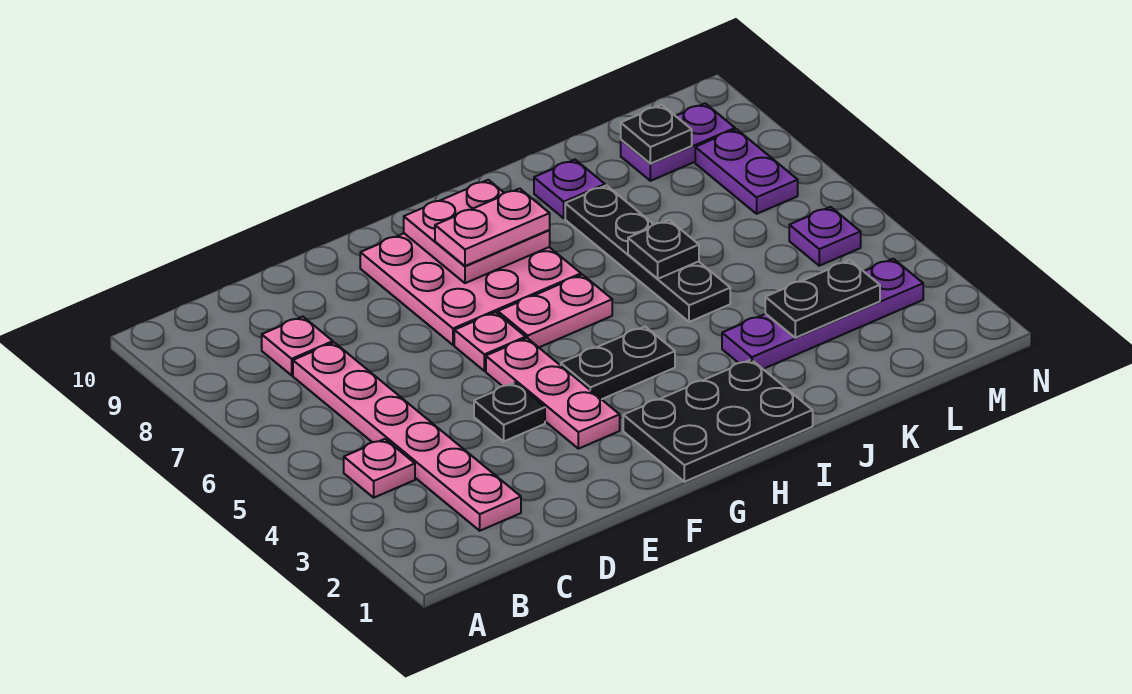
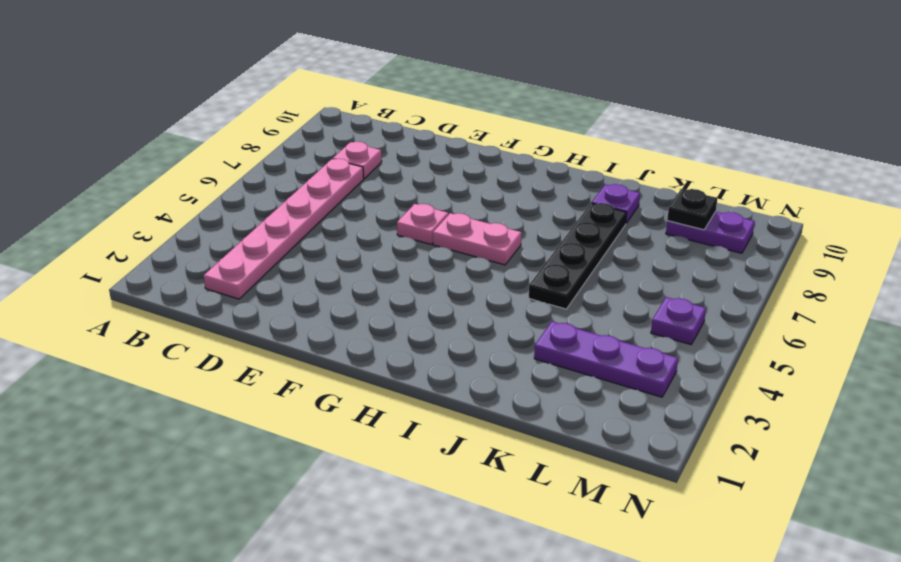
purple 1x3 plate [534,321,678,397] -> purple 1x4 plate [722,259,923,369]
none -> pink 1x1 plate [344,439,415,498]
none -> black 1x1 plate [474,383,545,441]
none -> pink 1x3 plate [486,338,620,449]

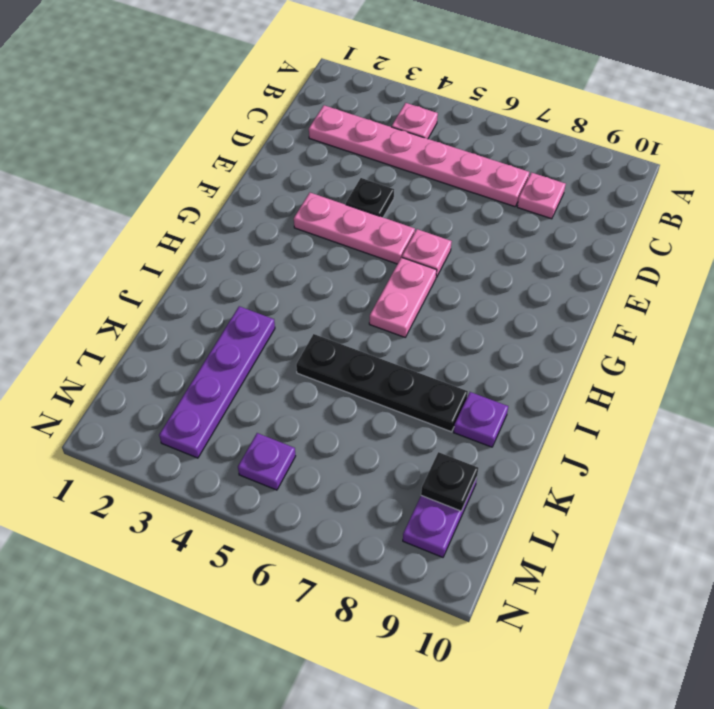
none -> pink 3x3 plate [360,233,581,345]
none -> black 2x3 plate [623,360,813,482]
none -> black 1x2 plate [561,327,675,399]

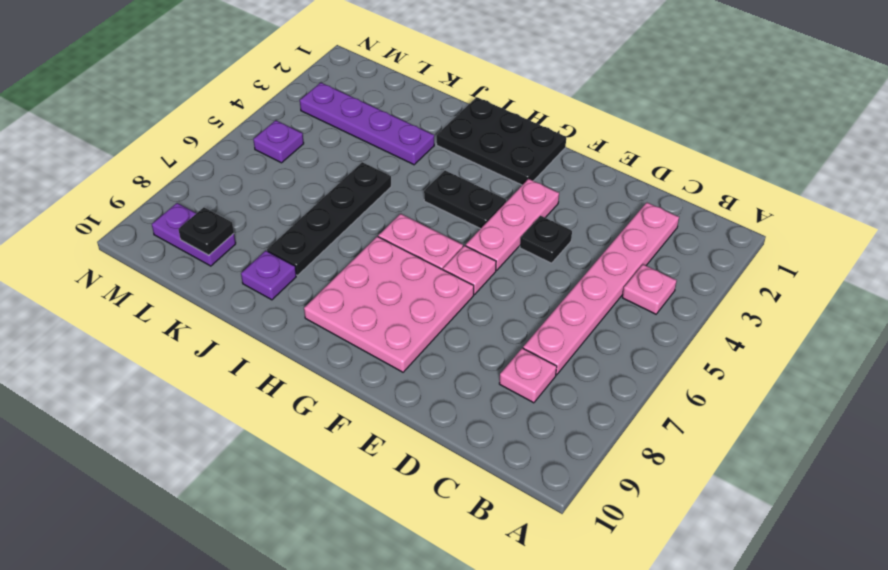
none -> purple 1x2 plate [695,129,798,214]
none -> pink 2x2 plate [404,180,550,283]
none -> black 1x1 plate [628,220,699,279]

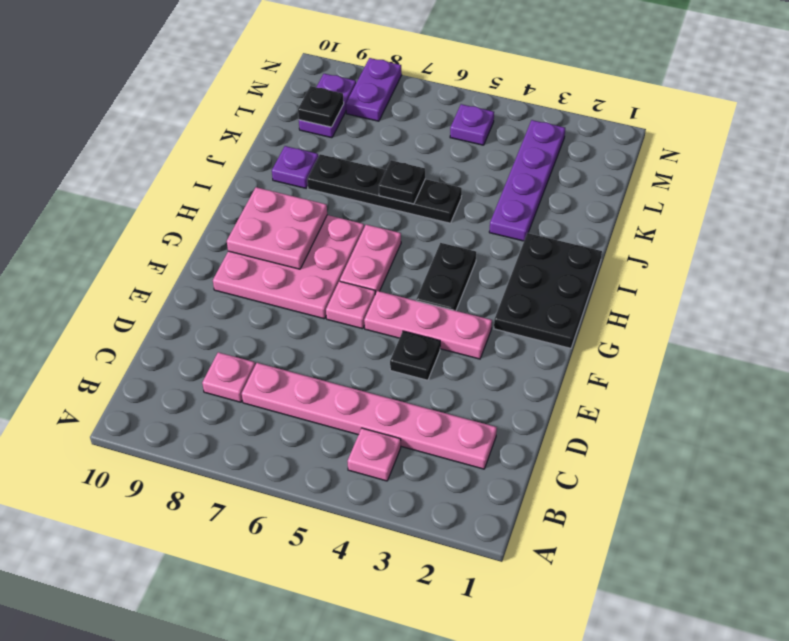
purple 1x2 plate [346,58,402,121] -> purple 1x2 plate turned to [695,129,798,214]
none -> black 1x2 plate [765,260,880,338]
none -> pink 1x2 plate [435,189,550,266]

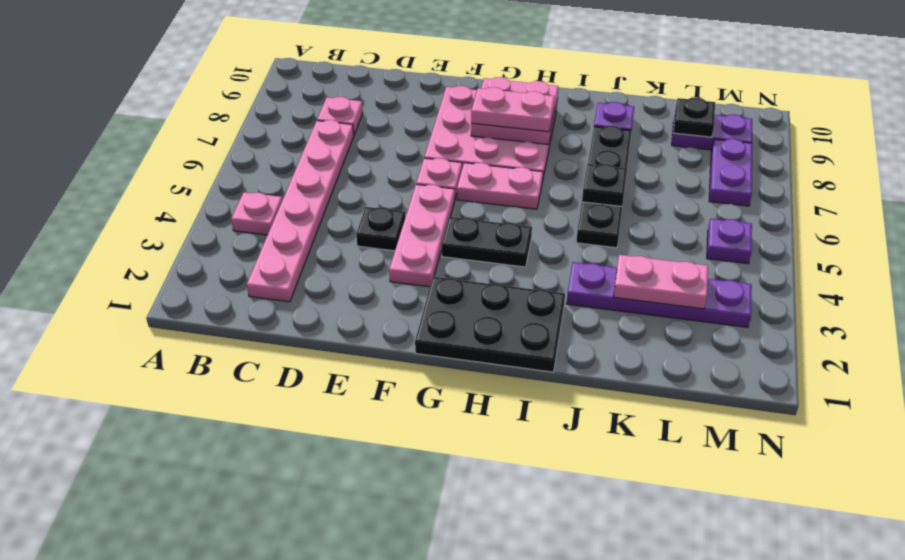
pink 1x2 plate [614,255,708,309] -> black 1x2 plate [765,260,880,338]

